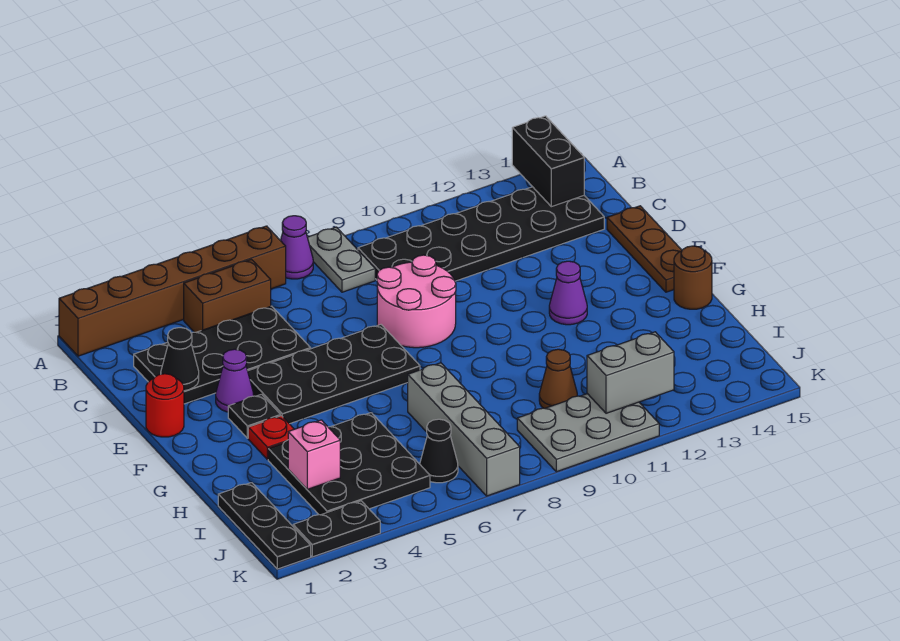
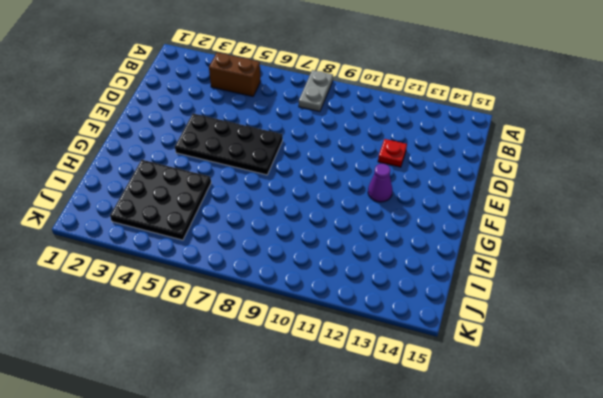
red 1x1 plate [378,139,407,167] -> red 1x1 plate moved to [248,416,294,460]
none -> brown 1x6 brick [59,226,286,356]
none -> purple 1x1 cone [281,216,313,279]
none -> black 2x6 plate [358,187,604,281]

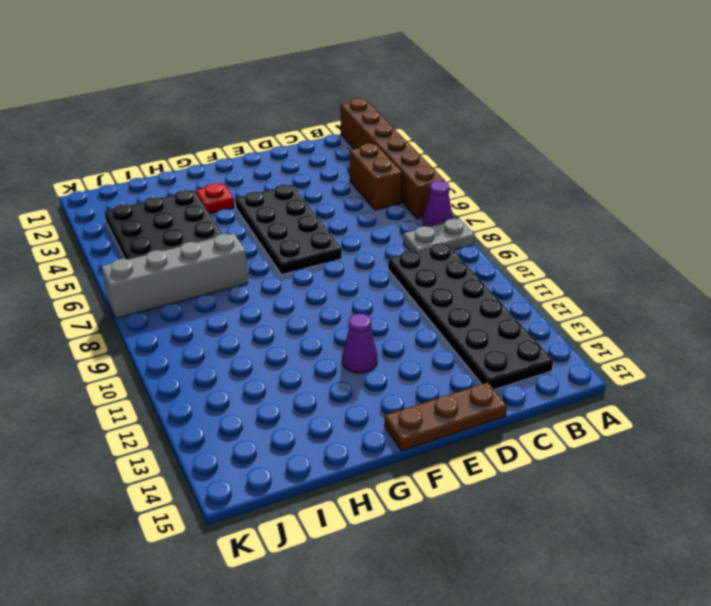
none -> black 2x4 plate [134,306,311,404]
none -> pink 2x2 round brick [377,255,456,348]
none -> red 1x1 round brick [146,374,184,437]

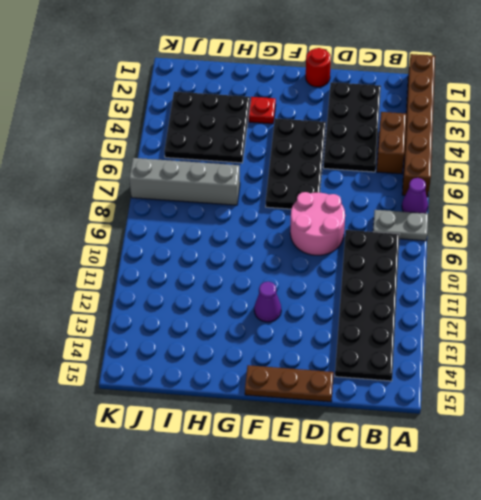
none -> purple 1x1 cone [216,349,254,412]
none -> black 1x1 plate [228,394,281,438]
none -> brown 1x1 round brick [674,246,712,309]

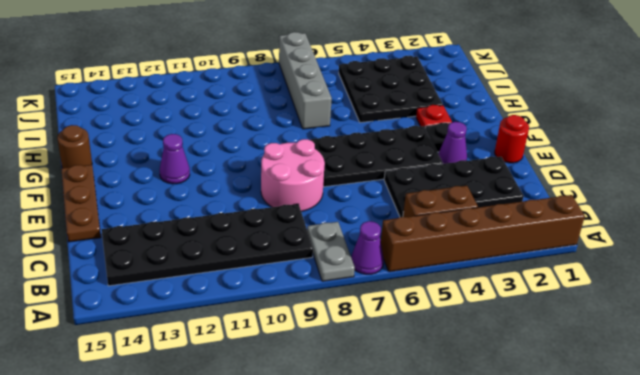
none -> black 1x3 plate [218,483,311,569]
none -> brown 1x1 cone [539,349,577,408]
none -> black 1x1 cone [420,419,458,483]

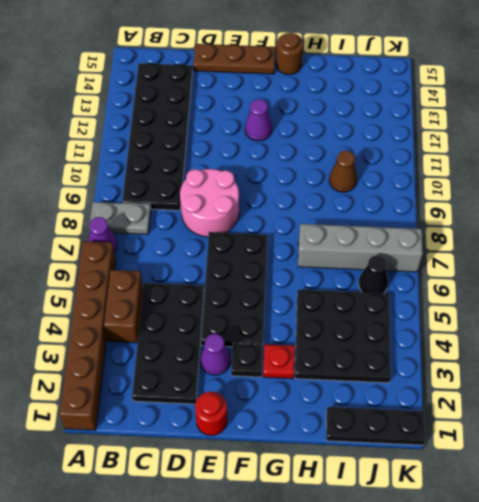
none -> grey 2x3 plate [517,394,659,472]
none -> black 1x2 plate [293,501,380,557]
none -> black 1x2 brick [512,116,584,207]

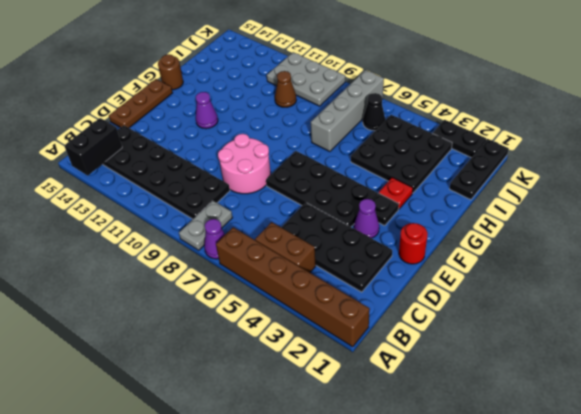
none -> black 1x1 cone [161,328,199,391]
none -> pink 1x1 brick [288,420,340,489]
none -> grey 1x2 brick [587,332,674,413]

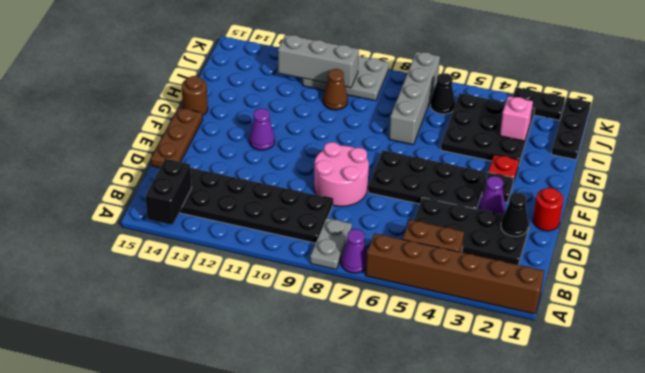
grey 1x3 brick [278,35,359,88] -> grey 1x2 brick [587,332,674,413]

